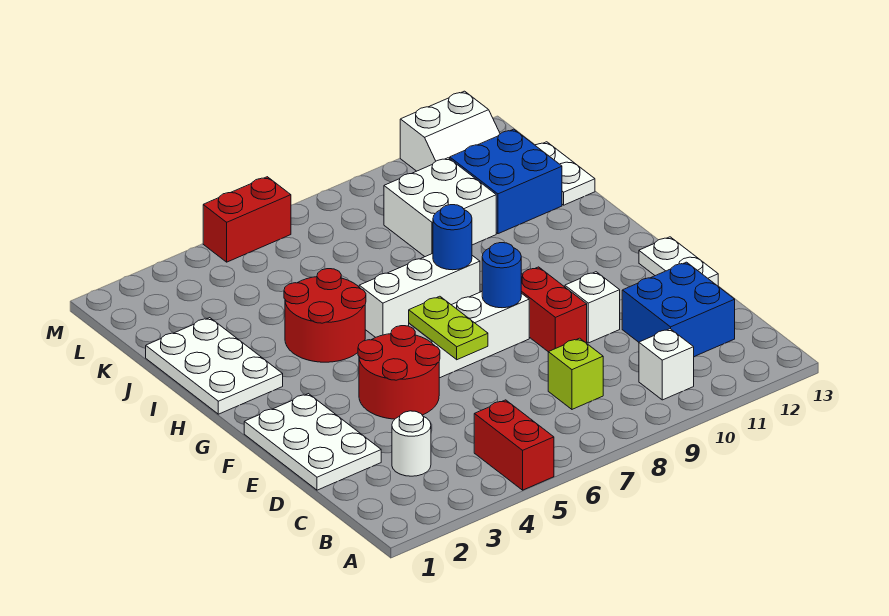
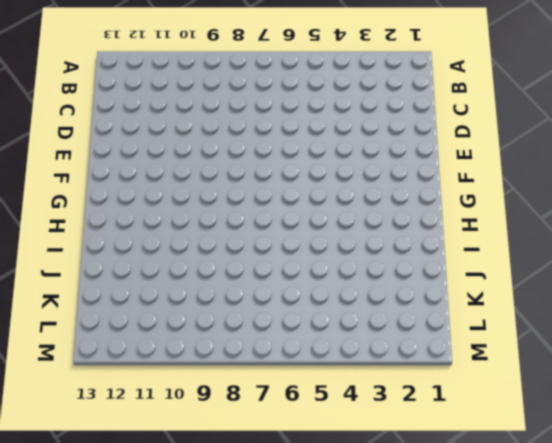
none -> red 1x2 brick [474,400,554,490]
none -> white 1x1 brick [639,329,694,400]
none -> white 1x1 round brick [392,411,431,476]

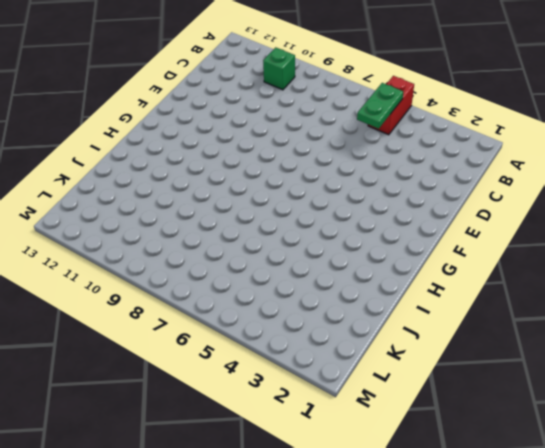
green 1x2 plate [357,83,403,129] -> none
green 1x1 brick [263,47,295,90] -> white 1x1 brick [639,329,694,400]
none -> white 1x1 round brick [392,411,431,476]
none -> lime 1x1 brick [548,338,603,409]
none -> blue 2x2 brick [622,262,735,357]

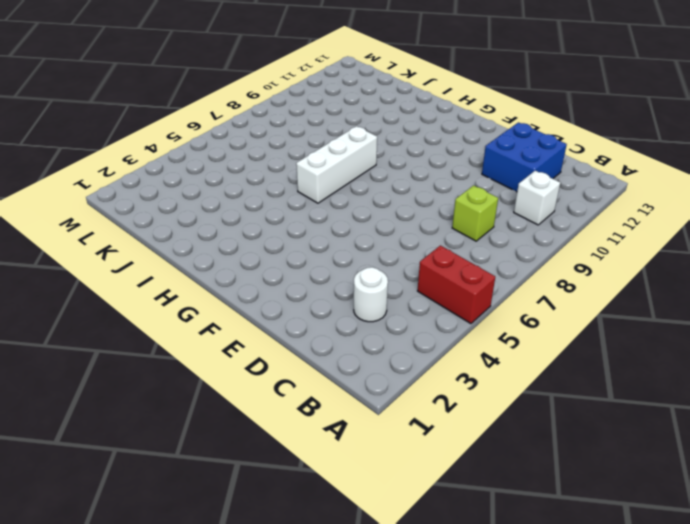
none -> white 2x3 plate [244,394,381,490]
none -> red 2x2 round brick [358,326,440,419]
none -> red 1x2 brick [521,267,587,352]

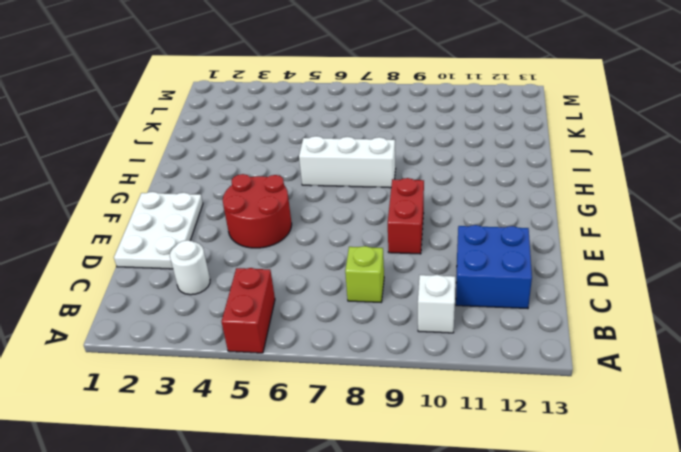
none -> white 1x1 brick [565,272,620,343]
none -> white 1x2 plate [639,237,718,286]
none -> white 1x3 brick [409,291,529,378]

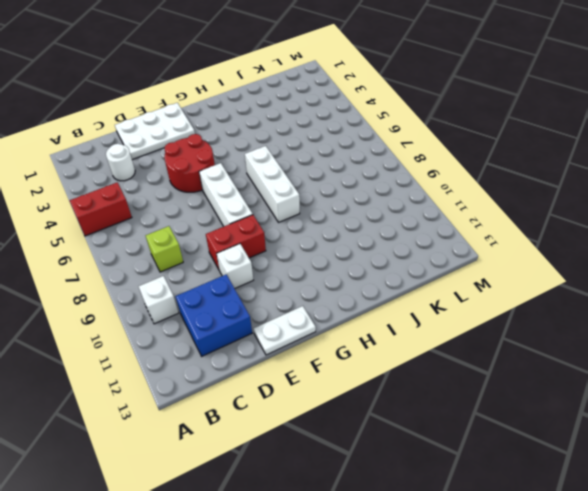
none -> white 2x3 plate [146,318,283,414]
none -> red 2x2 round brick [284,269,366,362]
none -> white 2x2 brick [384,158,496,257]

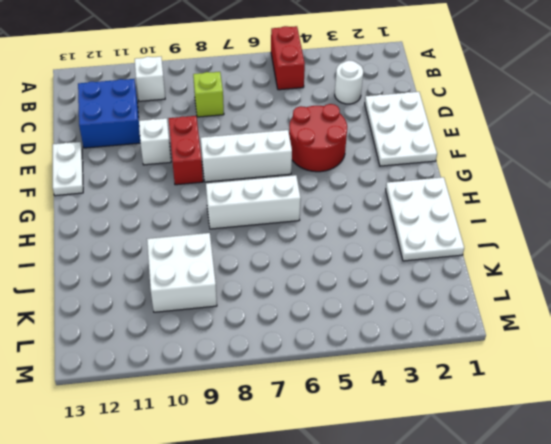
none -> red 2x2 round brick [284,269,366,362]
none -> blue 2x2 brick [450,129,562,234]
none -> white 1x2 plate [535,142,595,205]

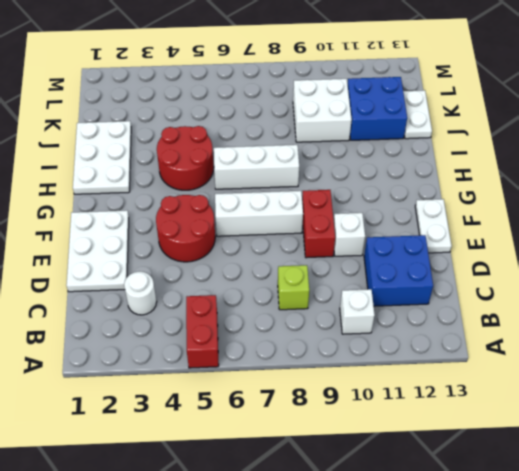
none -> white 2x2 slope [400,91,500,171]
none -> red 1x2 brick [203,177,291,262]
none -> lime 1x2 plate [409,296,488,360]

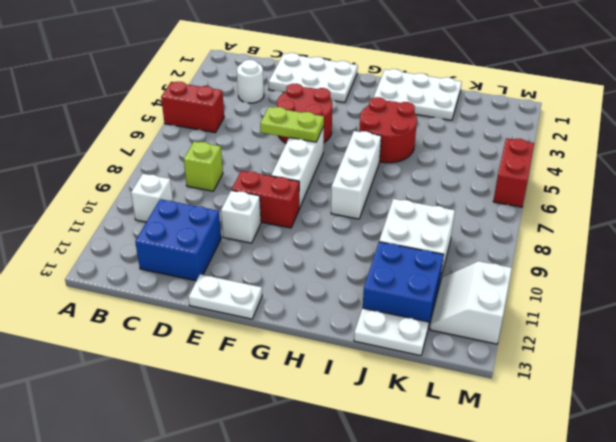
none -> blue 1x1 round brick [482,243,521,308]
none -> blue 1x1 round brick [433,205,472,270]

